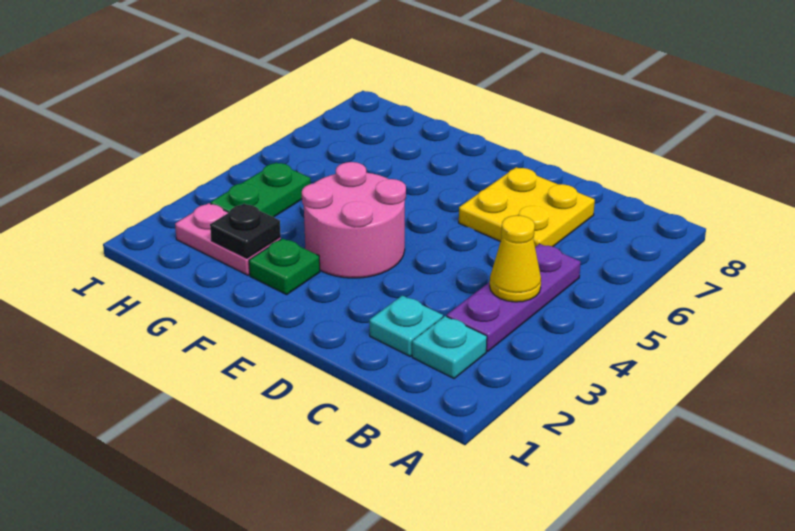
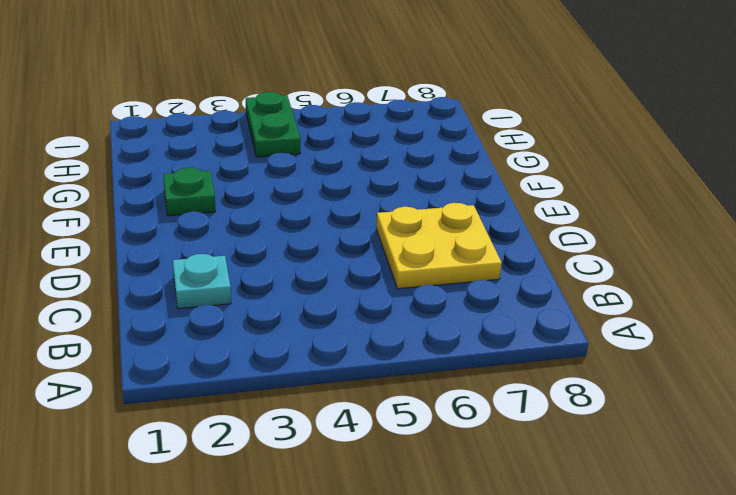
green 1x2 plate [246,92,300,157] -> green 1x2 plate turned to [211,163,311,217]
none -> cyan 1x1 plate [412,316,487,378]
none -> purple 1x3 plate [447,244,581,351]

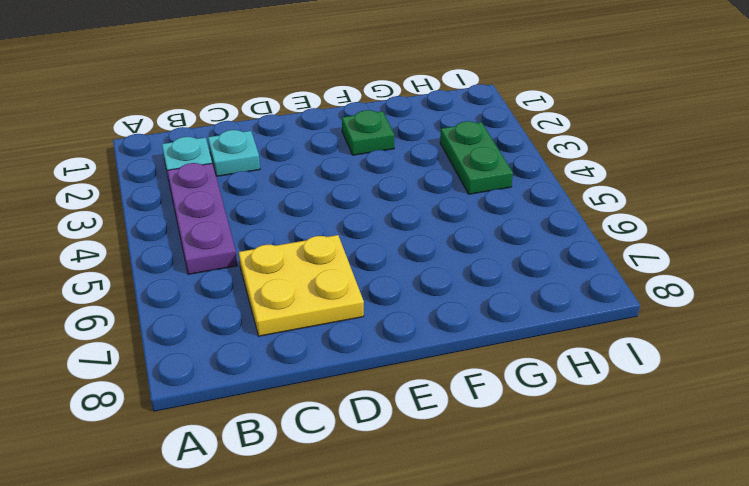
none -> pink 2x2 round brick [302,162,406,278]
none -> pink 1x2 plate [175,203,281,275]

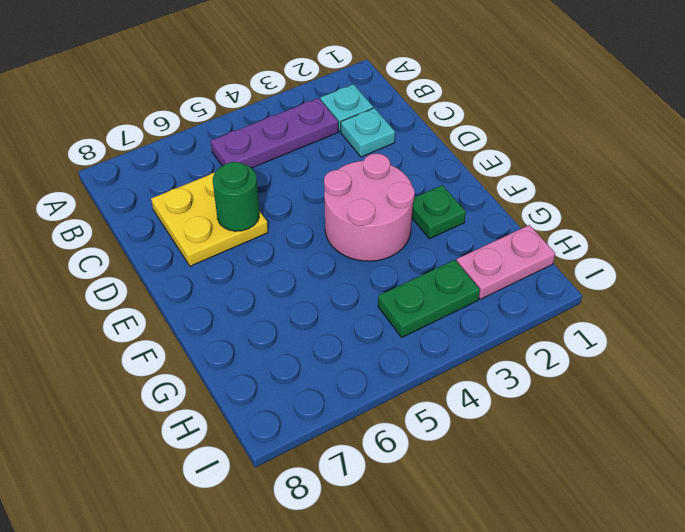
green 1x1 round brick [213,162,259,231] -> none
pink 1x2 plate [456,225,555,299] -> pink 1x2 plate turned to [175,203,281,275]
none -> yellow 1x1 cone [490,216,541,302]
none -> black 1x1 plate [210,204,281,258]

